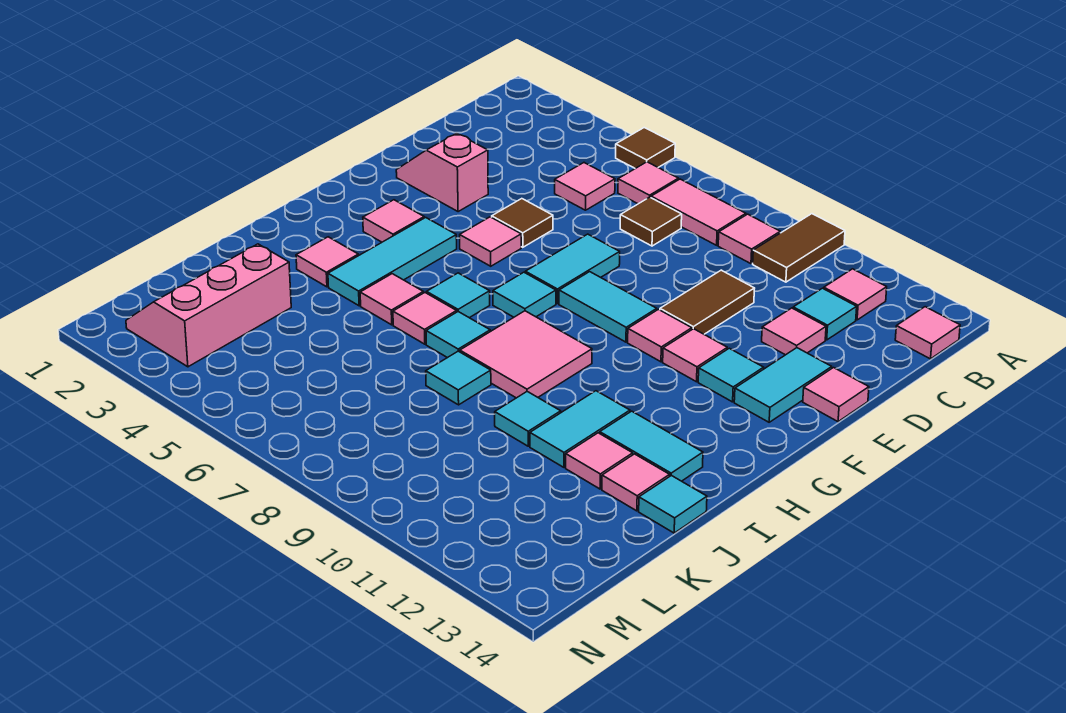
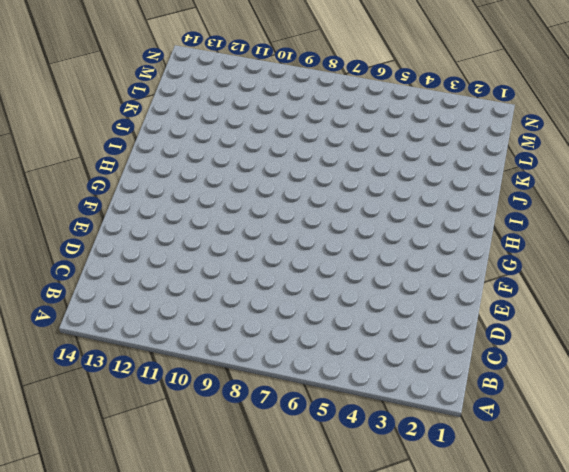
none -> brown 1x1 tile [616,128,675,169]
none -> brown 1x2 tile [753,214,845,282]
none -> pink 1x1 tile [618,162,678,204]
none -> pink 1x2 tile [651,179,746,245]

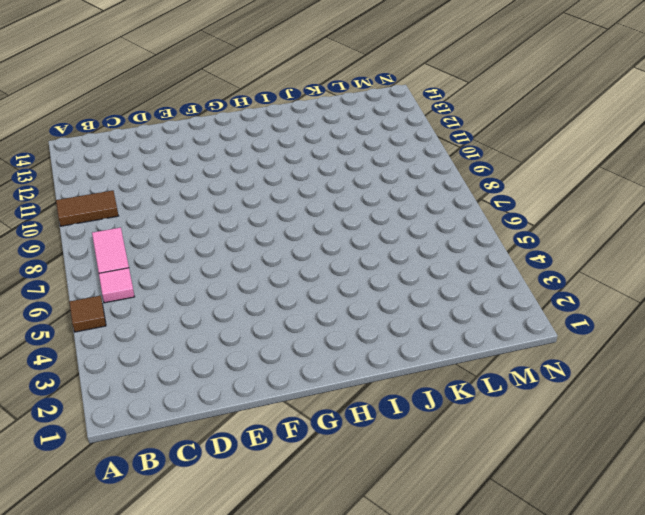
none -> pink 1x1 tile [718,214,780,264]
none -> pink 1x1 tile [824,269,887,320]
none -> pink 1x1 tile [895,307,960,359]
none -> pink 1x1 tile [555,163,615,210]

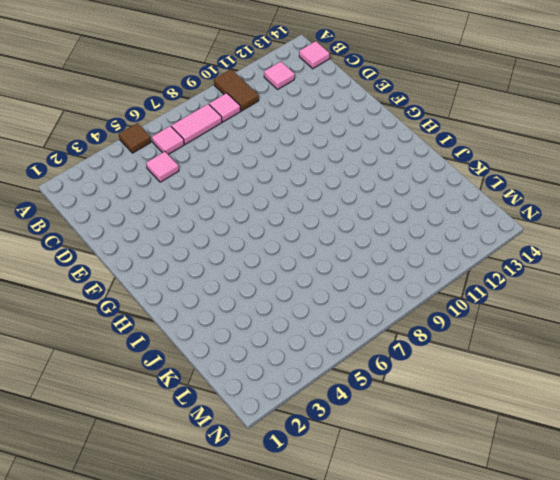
none -> brown 1x1 tile [620,197,682,246]
none -> cyan 1x1 tile [793,288,857,340]
none -> brown 1x2 tile [660,270,755,334]
none -> pink 1x1 tile [762,308,826,355]

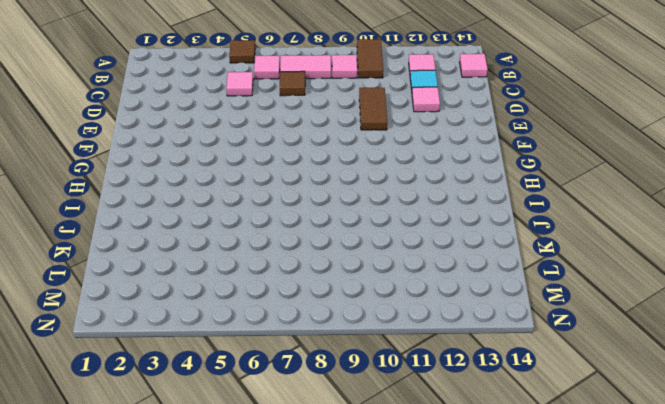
none -> pink 1x2 slope [396,133,488,212]
none -> brown 1x1 tile [492,199,553,247]
none -> cyan 1x2 tile [525,234,620,304]
none -> cyan 1x2 tile [734,348,832,422]

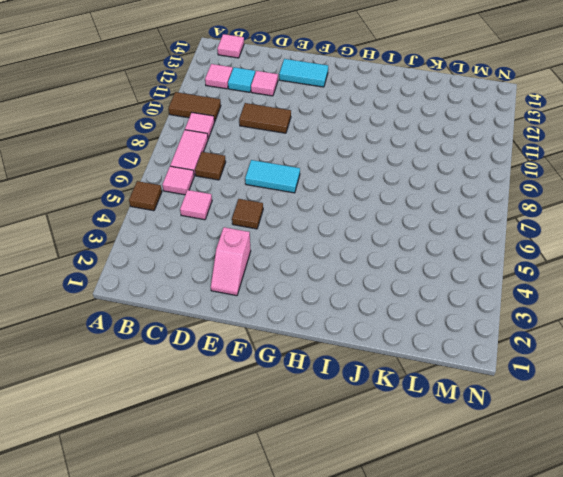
none -> pink 1x1 tile [803,368,869,422]
none -> pink 1x1 tile [460,217,521,266]
none -> cyan 1x2 tile [559,272,657,342]
none -> pink 1x1 tile [628,309,692,362]

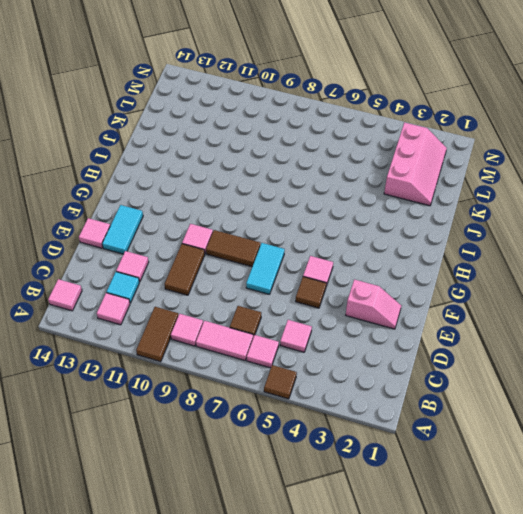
brown 1x2 tile [206,230,260,267] -> cyan 1x2 tile [559,272,657,342]
none -> pink 1x1 tile [663,329,727,382]
none -> cyan 1x1 tile [698,348,764,402]
none -> pink 1x1 tile [363,200,424,242]
none -> cyan 1x3 tile [328,218,457,306]

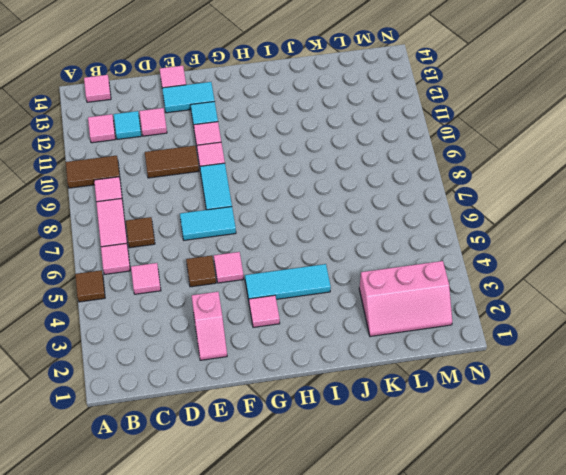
none -> cyan 1x1 tile [493,272,556,317]
none -> cyan 1x1 tile [427,273,490,318]
none -> pink 2x2 tile [460,311,592,398]
none -> pink 1x1 tile [296,237,358,287]

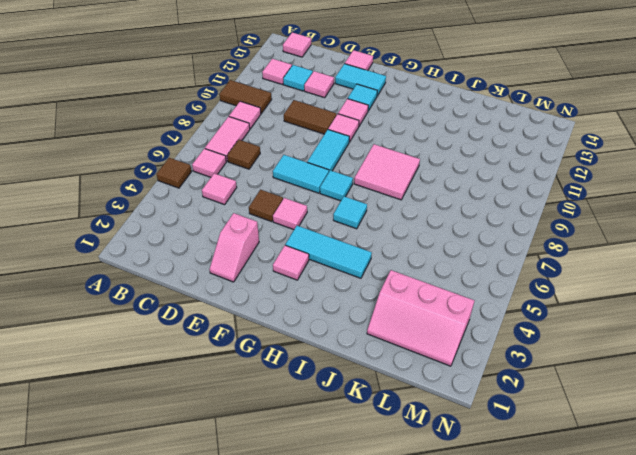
none -> pink 1x1 tile [296,237,358,287]
none -> pink 1x1 tile [360,274,423,325]
none -> pink 1x1 tile [393,293,457,344]
none -> cyan 1x1 tile [426,312,490,358]

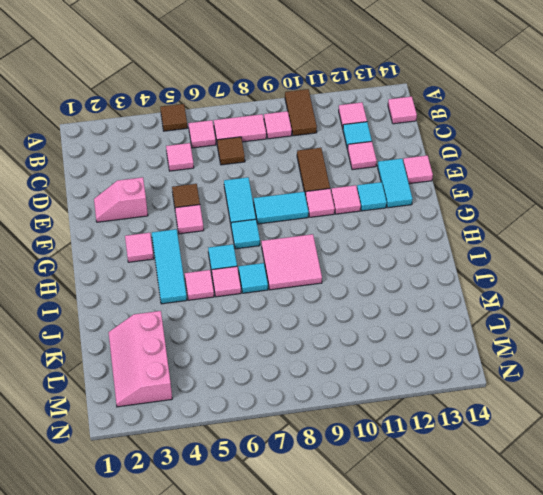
none -> pink 1x1 tile [296,237,358,287]
none -> cyan 1x2 tile [530,391,630,467]
none -> cyan 1x2 tile [600,411,703,481]
none -> cyan 1x1 tile [426,351,491,405]

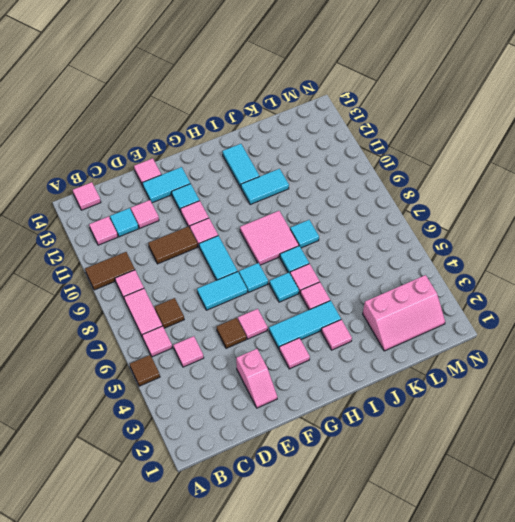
none -> cyan 1x1 tile [495,392,561,446]
none -> pink 1x1 tile [566,433,633,489]
none -> pink 1x1 tile [602,454,670,511]
none -> cyan 1x1 tile [639,476,707,533]

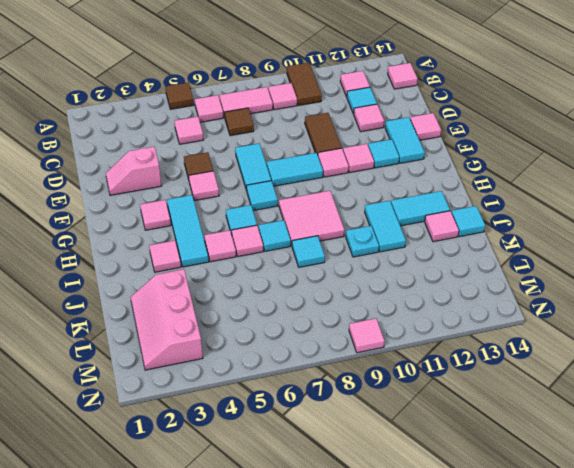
cyan 1x1 plate [346,226,379,257] -> cyan 1x1 tile [495,392,561,446]
pink 1x1 tile [349,318,384,353] -> pink 1x1 tile moved to [566,433,633,489]

